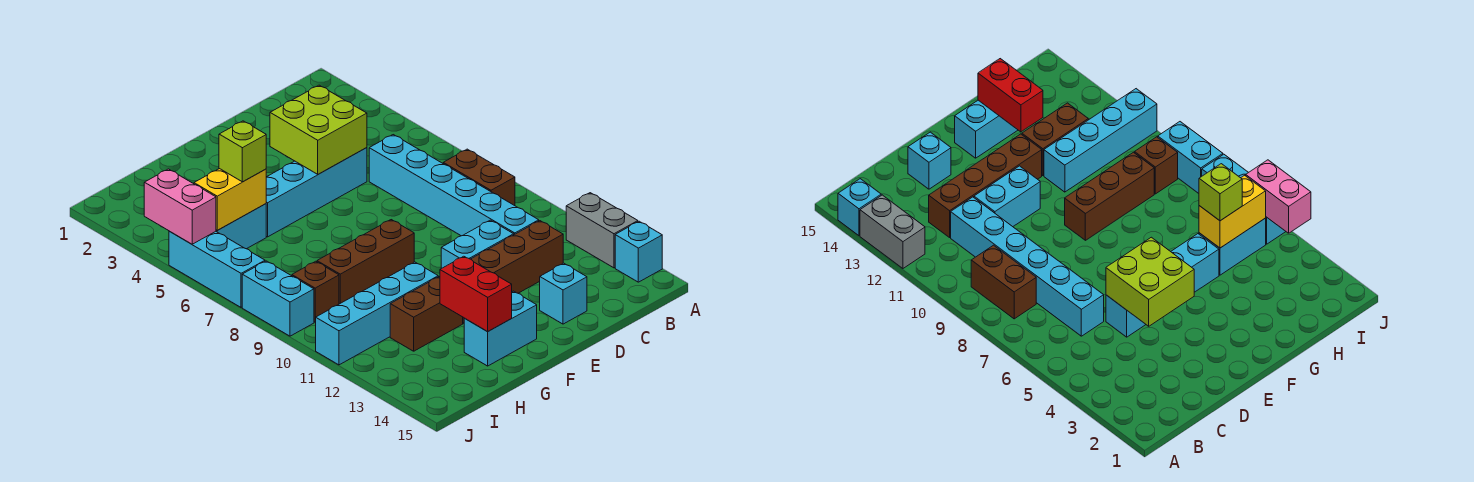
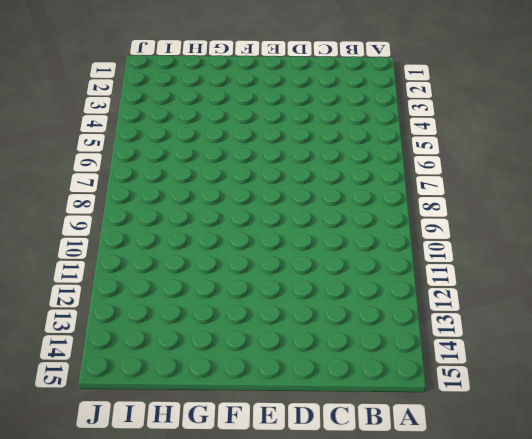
none -> grey 1x2 brick [566,193,638,268]
none -> cyan 1x1 brick [615,221,662,282]
none -> brown 1x2 brick [443,149,515,206]

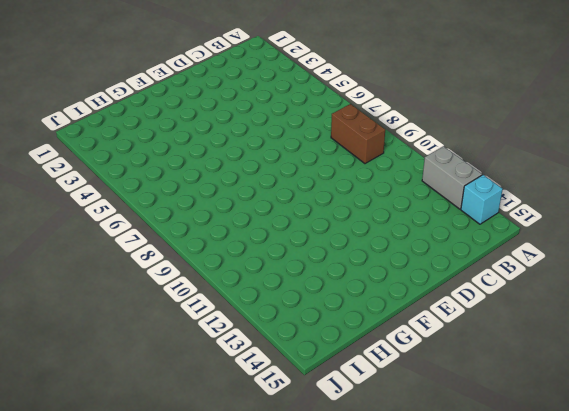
none -> cyan 1x6 brick [369,135,539,236]
none -> brown 1x4 brick [463,221,563,323]
none -> cyan 1x4 brick [266,148,367,237]

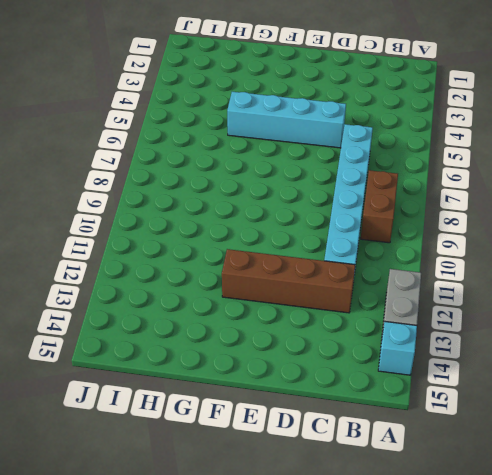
none -> cyan 1x2 brick [441,220,514,268]
none -> cyan 1x1 brick [540,263,587,324]
none -> brown 1x3 brick [317,220,414,304]

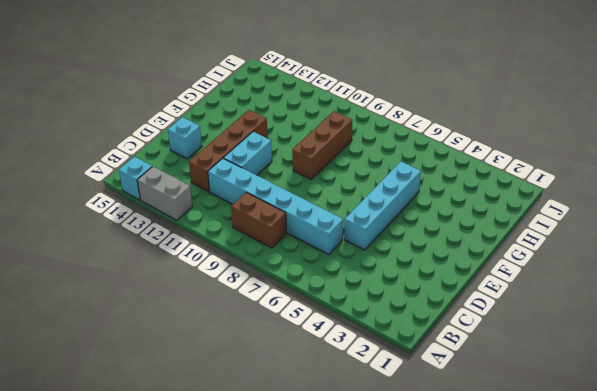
none -> cyan 1x2 brick [464,291,537,366]
none -> cyan 1x4 brick [316,262,438,365]
none -> brown 1x2 brick [390,277,463,351]

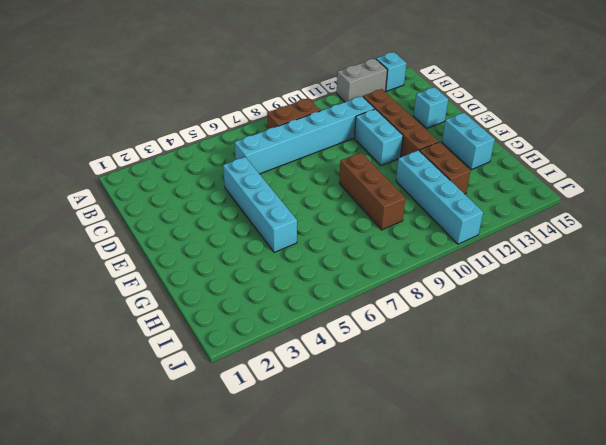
none -> cyan 1x2 brick [216,204,266,249]
none -> brown 1x1 brick [292,261,339,322]
none -> cyan 1x3 brick [169,231,265,307]

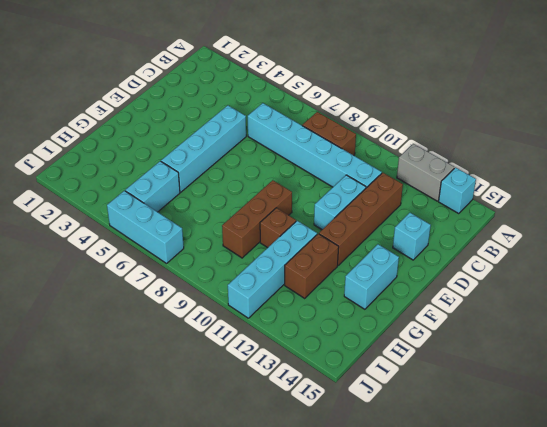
brown 1x1 brick [260,208,296,248] -> brown 1x1 brick moved to [292,261,339,322]
none -> cyan 1x2 brick [242,261,314,336]
none -> lime 2x2 brick [270,85,367,174]
none -> red 1x2 brick [440,256,512,332]

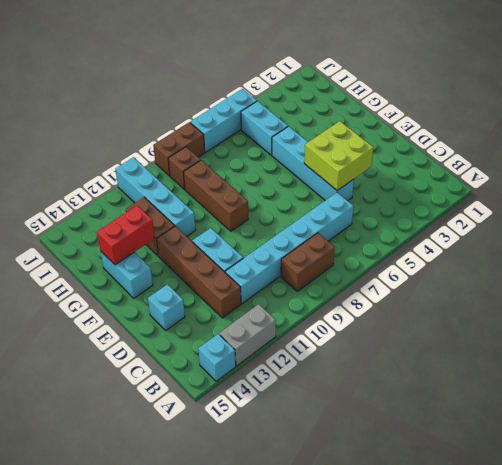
brown 1x2 brick [153,122,205,176] -> cyan 1x2 brick [242,261,314,336]
none -> yellow 1x2 brick [194,169,266,230]
none -> pink 1x2 brick [144,169,216,244]
none -> lime 1x1 brick [219,121,266,182]

